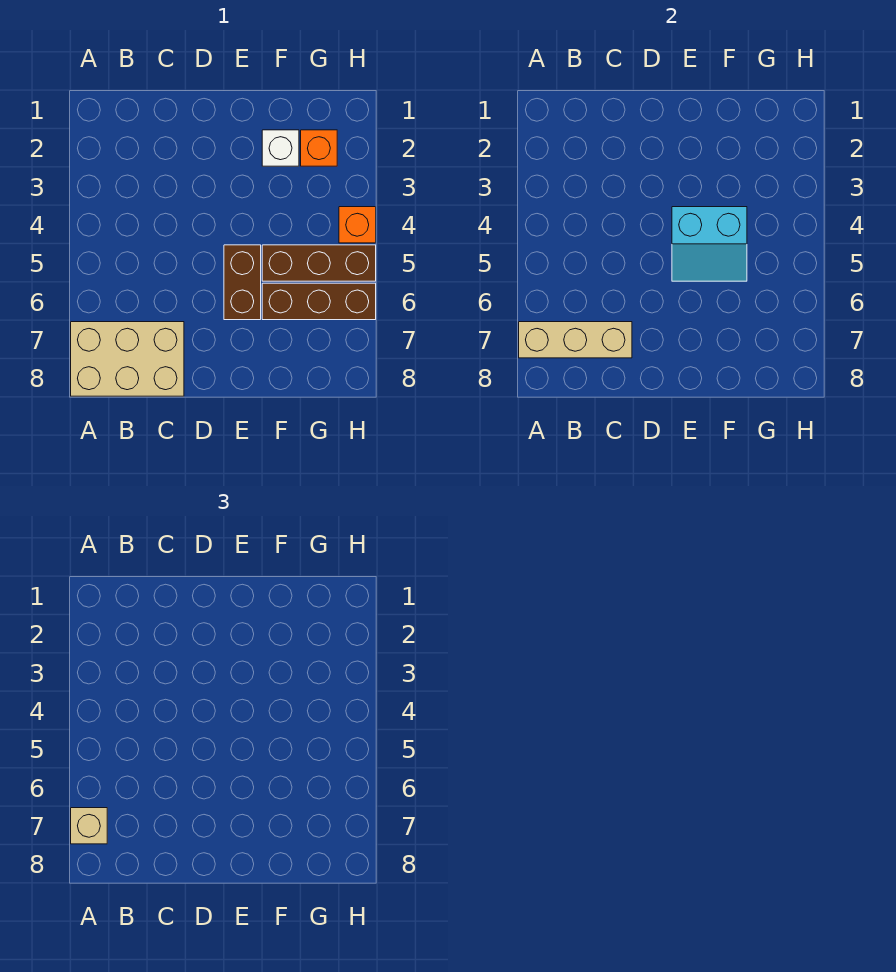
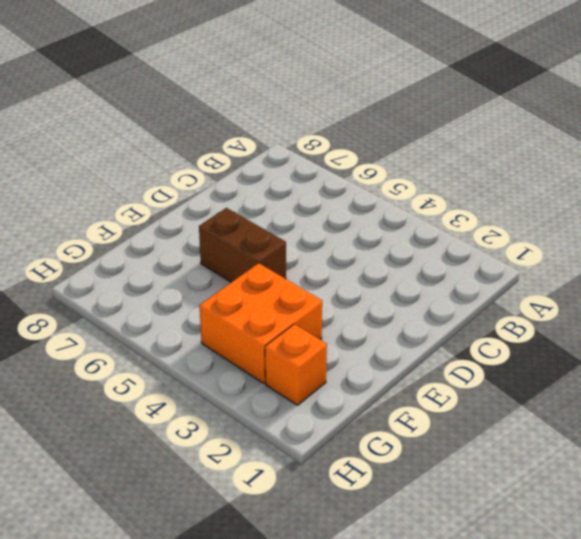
orange 2x2 brick [199,263,322,383] -> none
none -> tan 2x3 brick [71,322,184,396]
none -> white 1x1 brick [262,130,299,166]

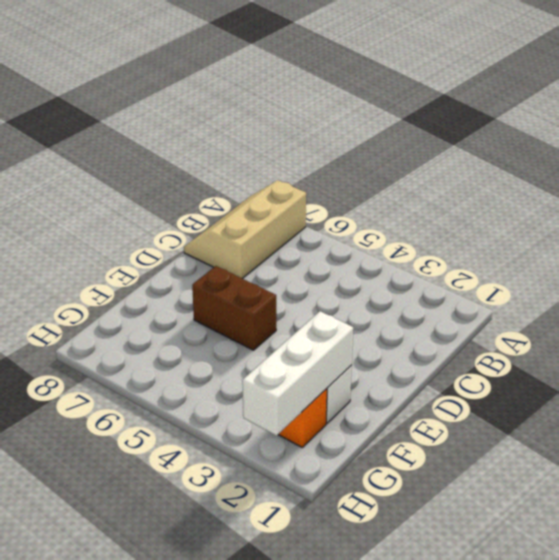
tan 2x3 slope [184,180,306,279] -> tan 2x3 brick [71,322,184,396]
white 1x3 brick [242,311,353,436] -> none
none -> brown 1x3 brick [262,245,376,281]
none -> brown 1x3 brick [262,283,376,320]

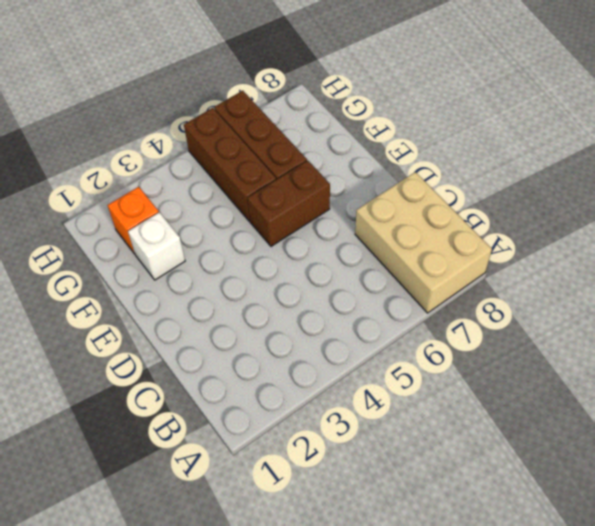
none -> orange 1x1 brick [339,207,376,243]
none -> tan 1x3 brick [519,322,632,358]

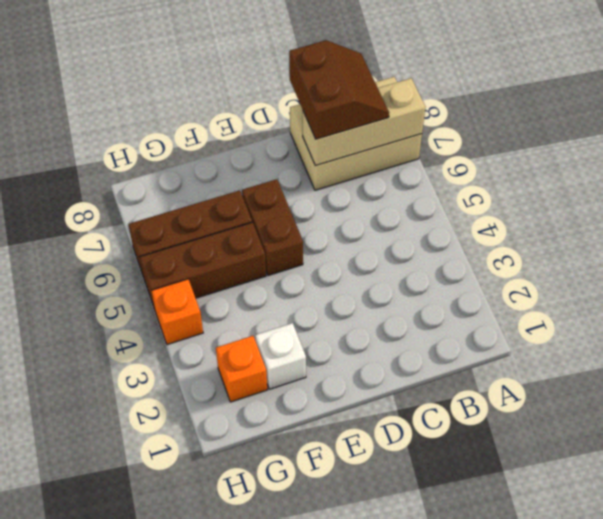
brown 2x2 slope [289,40,389,139] -> none
none -> cyan 2x2 slope [672,207,747,281]
none -> tan 1x1 brick [71,808,107,844]

